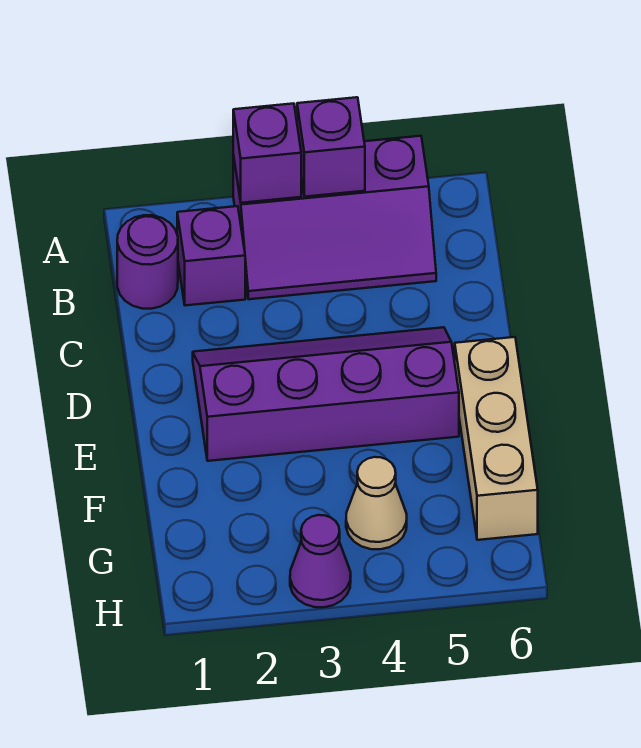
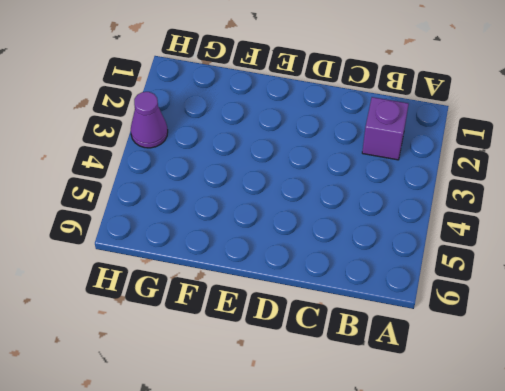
none -> purple 2x3 slope [233,136,436,299]
none -> purple 1x1 round brick [117,215,178,309]

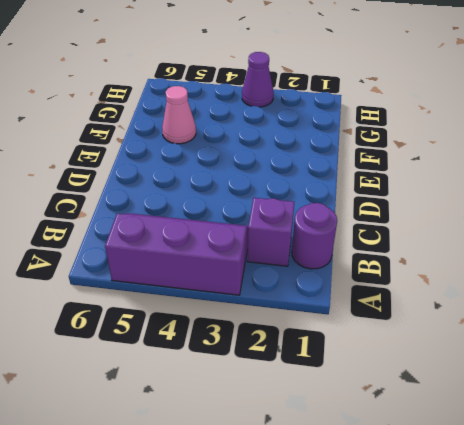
pink 1x1 cone [162,86,196,144] -> none
none -> purple 2x4 slope [193,327,459,461]
none -> tan 1x3 brick [455,337,538,540]

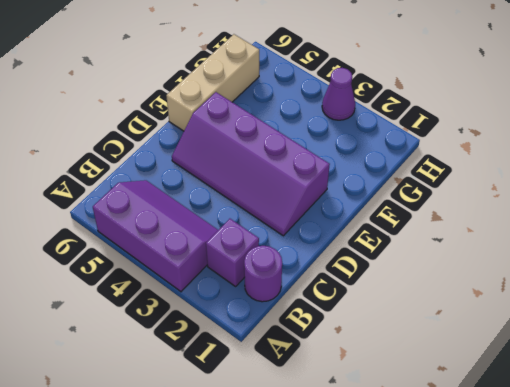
none -> tan 1x1 cone [346,457,407,549]
none -> purple 1x1 brick [233,103,301,203]

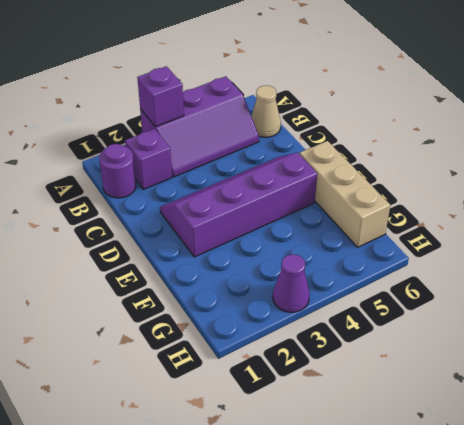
tan 1x1 cone [251,85,281,137] -> tan 1x1 cone moved to [346,457,407,549]
none -> purple 1x1 brick [297,97,365,197]

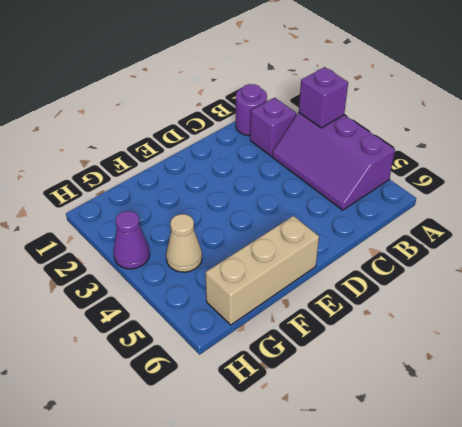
none -> purple 2x4 slope [193,327,459,461]
none -> purple 1x1 brick [297,97,365,197]

